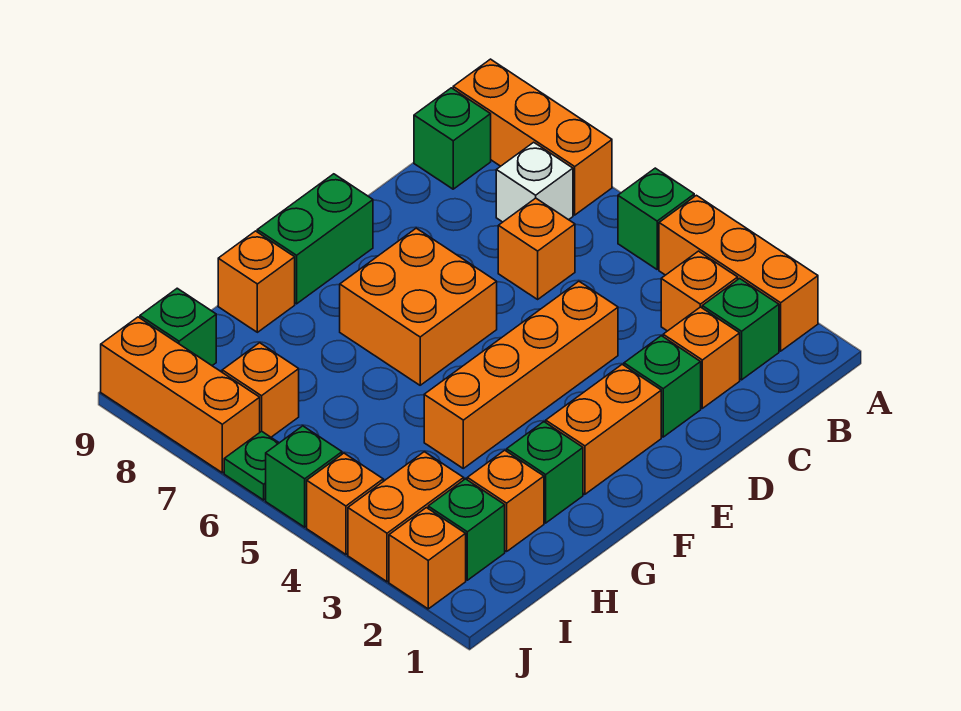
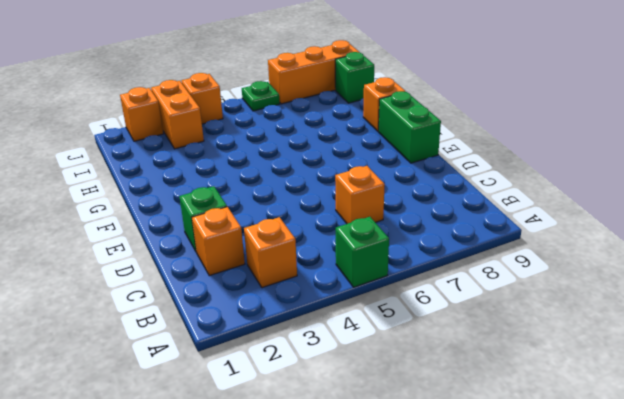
none -> orange 1x3 brick [659,195,818,351]
none -> orange 1x3 brick [453,59,612,215]
none -> green 1x1 brick [702,278,779,380]

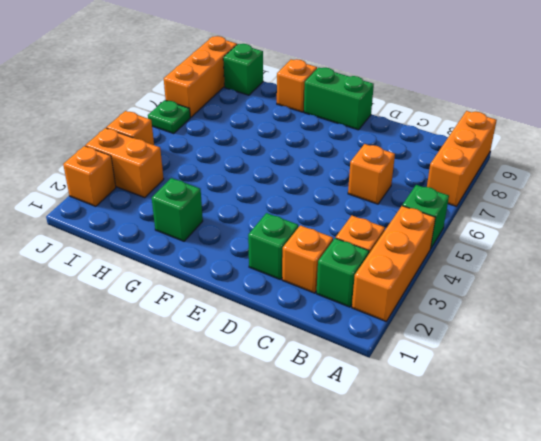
none -> white 1x1 brick [496,142,573,222]
none -> green 1x1 brick [414,88,491,189]
none -> orange 1x4 brick [424,281,618,468]

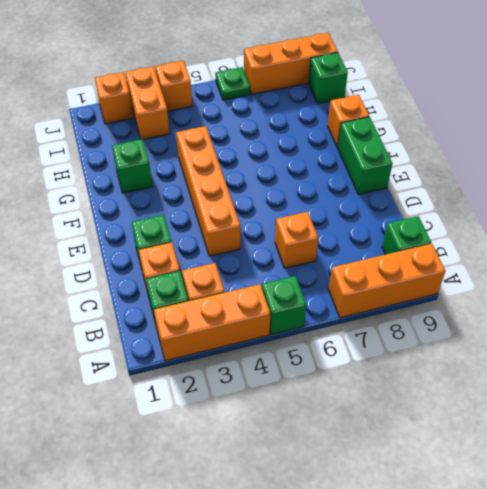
none -> white 1x1 brick [496,142,573,222]
none -> orange 1x2 brick [546,364,661,494]
none -> orange 2x2 brick [340,228,497,385]

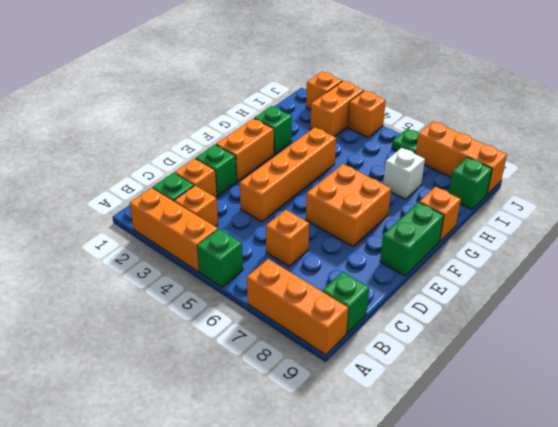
white 1x1 brick [383,148,425,199] -> white 1x1 brick moved to [496,142,573,222]
none -> orange 1x1 brick [467,450,544,552]
none -> green 1x1 brick [428,479,505,580]
none -> orange 1x1 brick [222,343,299,437]

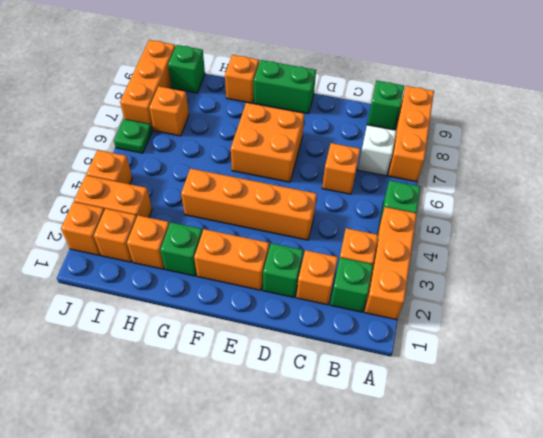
orange 1x1 brick [94,209,137,262] -> green 1x1 brick [428,479,505,580]
none -> green 1x1 brick [266,426,342,527]

